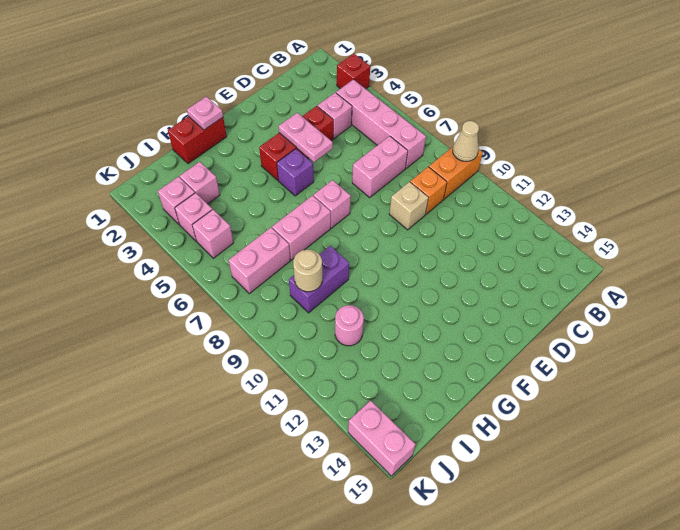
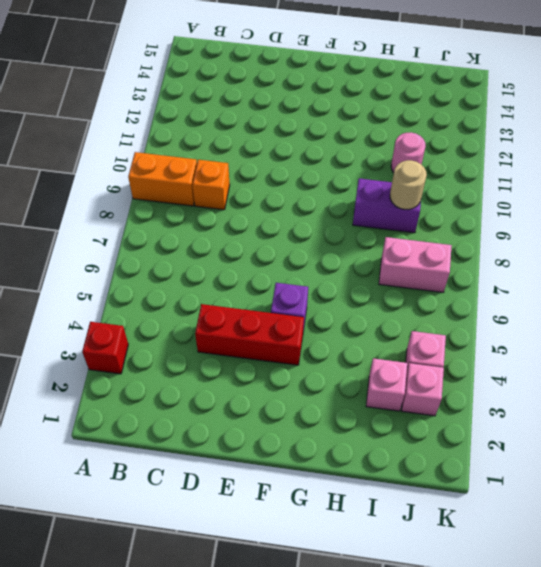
none -> pink 1x4 brick [336,79,426,168]
none -> pink 1x1 brick [318,93,352,138]
none -> pink 1x2 brick [352,136,408,197]

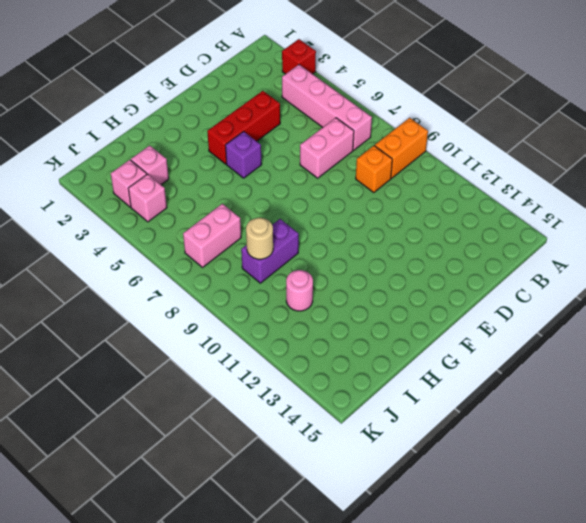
none -> pink 1x1 brick [318,93,352,138]
none -> tan 1x1 brick [389,182,428,230]
none -> pink 1x1 brick [313,180,351,228]

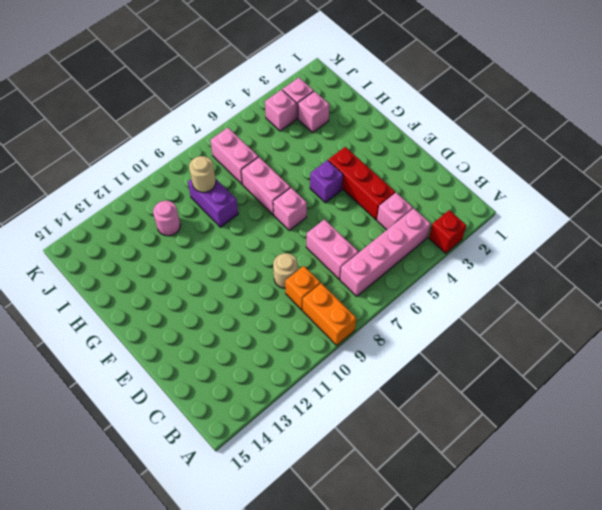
tan 1x1 round brick [273,253,298,288] -> tan 1x1 brick [389,182,428,230]
none -> red 1x2 brick [168,116,227,164]
none -> pink 1x1 brick [192,210,234,258]
none -> pink 1x2 brick [348,400,416,476]

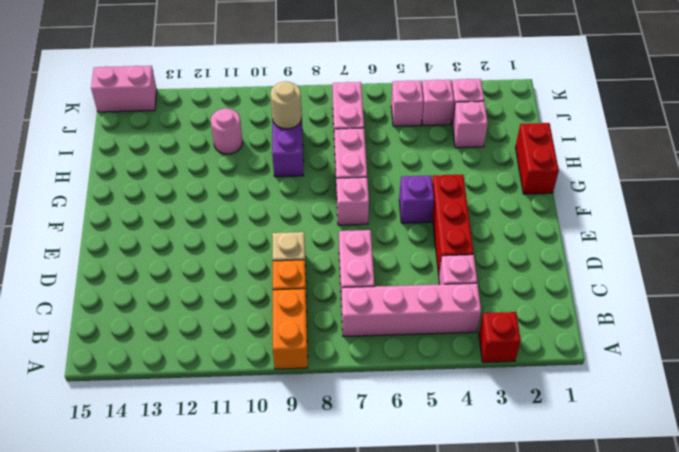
none -> tan 1x1 cone [453,121,479,161]
none -> pink 1x2 plate [279,113,333,162]
none -> pink 1x1 plate [187,97,223,130]

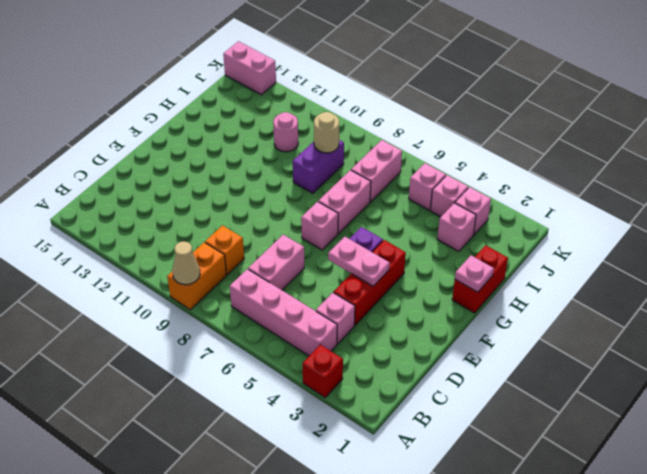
none -> tan 1x1 brick [389,182,428,230]

